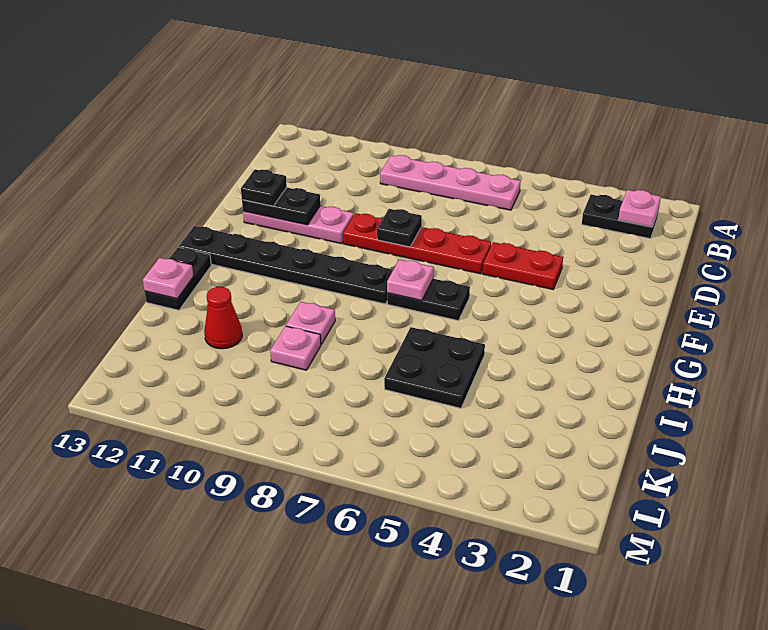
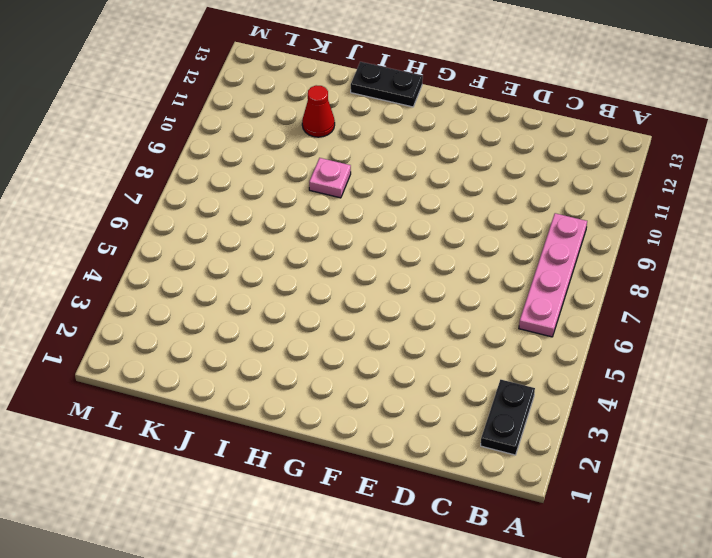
none -> red 1x2 plate [483,242,563,289]
none -> red 1x4 plate [343,213,491,274]
none -> pink 1x3 plate [243,206,354,244]

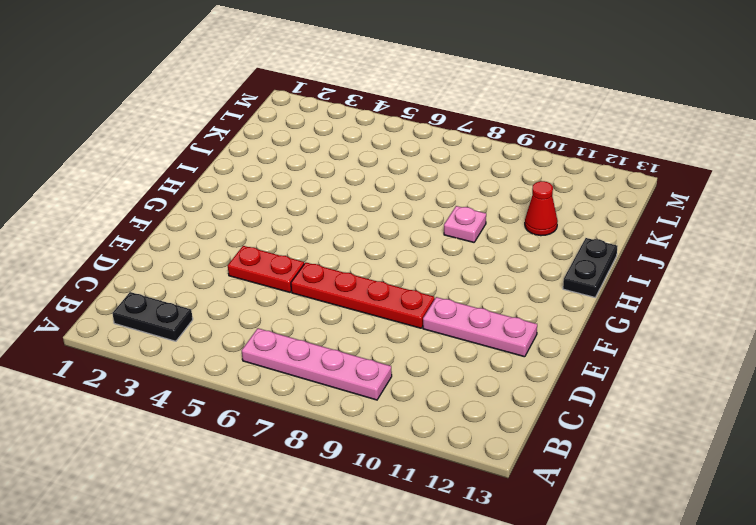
none -> black 1x2 plate [387,279,470,321]
none -> black 1x6 plate [179,226,393,304]
none -> black 2x2 plate [384,327,485,408]

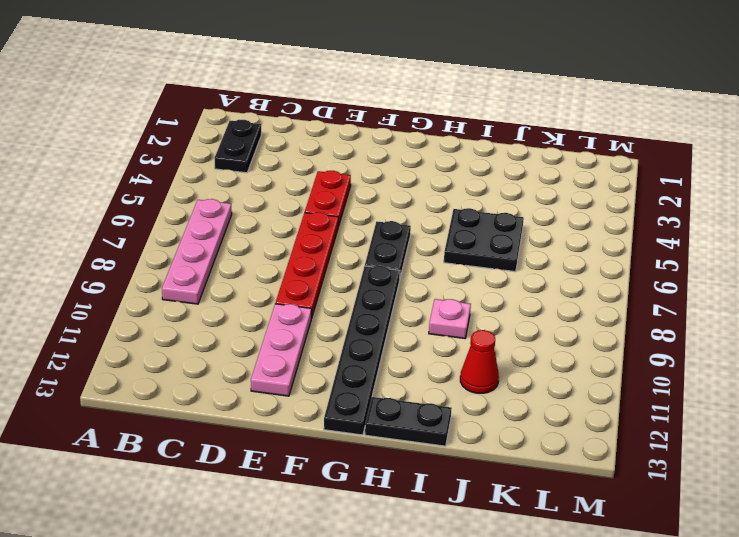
none -> pink 1x1 plate [270,326,321,370]
none -> pink 1x1 plate [618,190,661,227]
none -> black 1x1 plate [377,209,422,247]

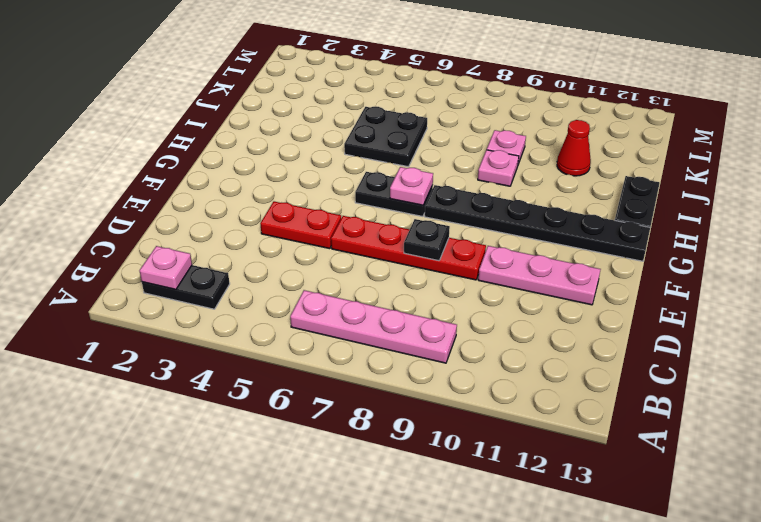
none -> black 1x2 plate [242,187,320,225]
none -> pink 1x1 plate [143,258,194,299]
none -> black 1x1 plate [241,169,287,206]

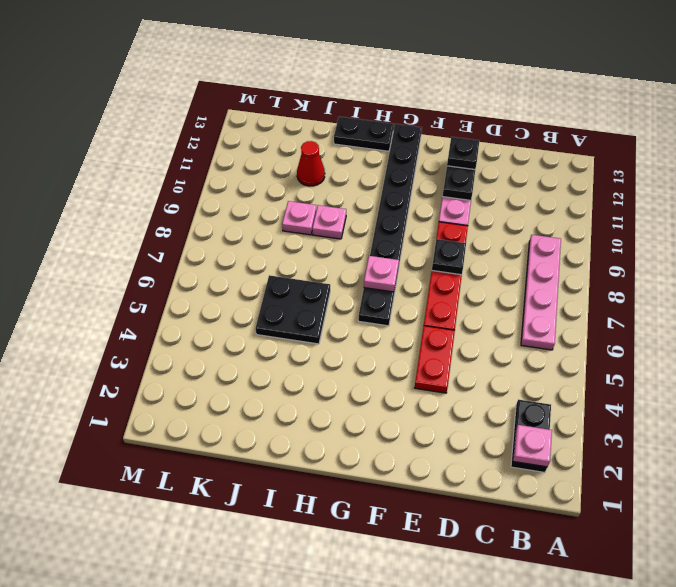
none -> pink 1x1 plate [143,258,194,299]

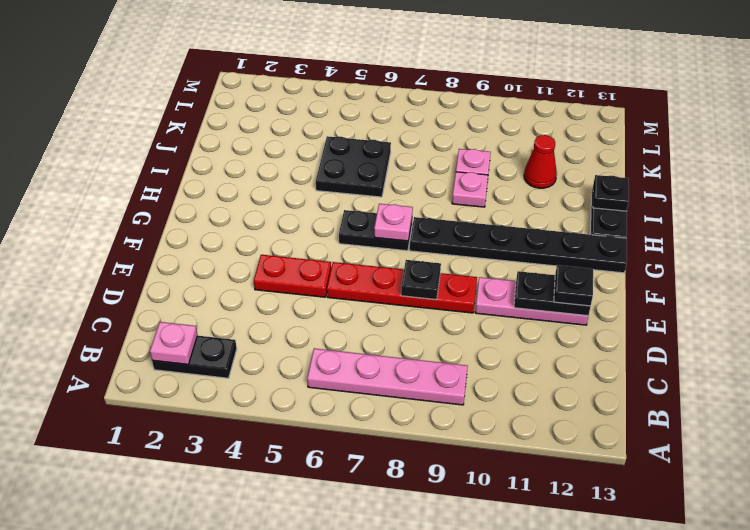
black 1x1 plate [593,175,629,211] -> pink 1x1 plate [143,258,194,299]

